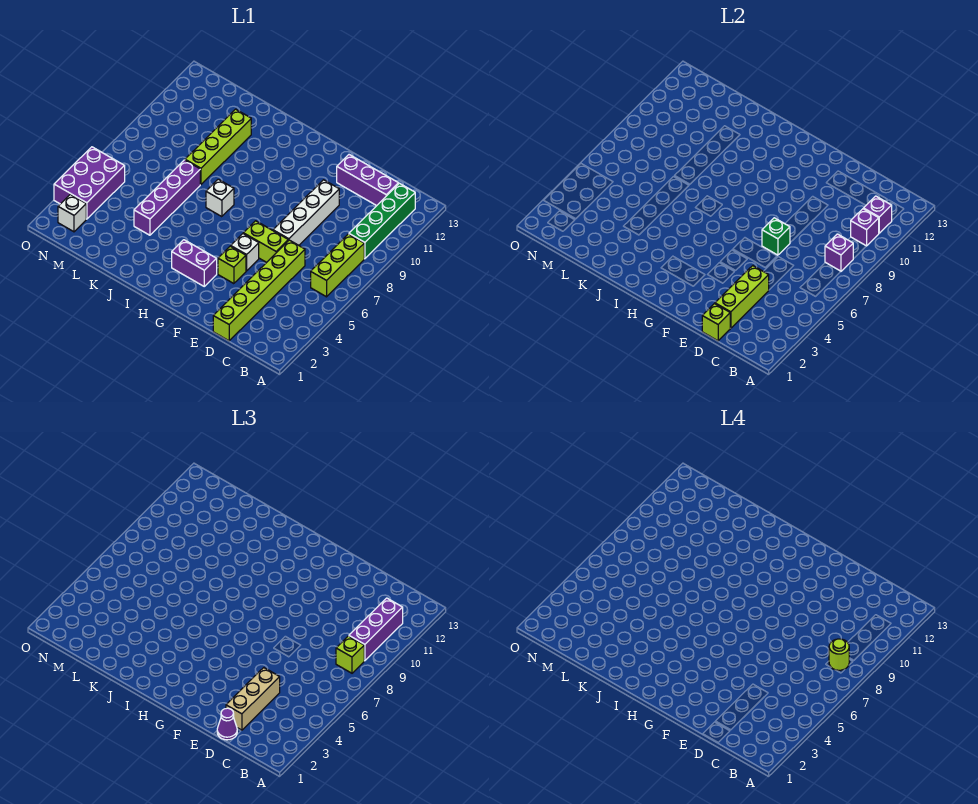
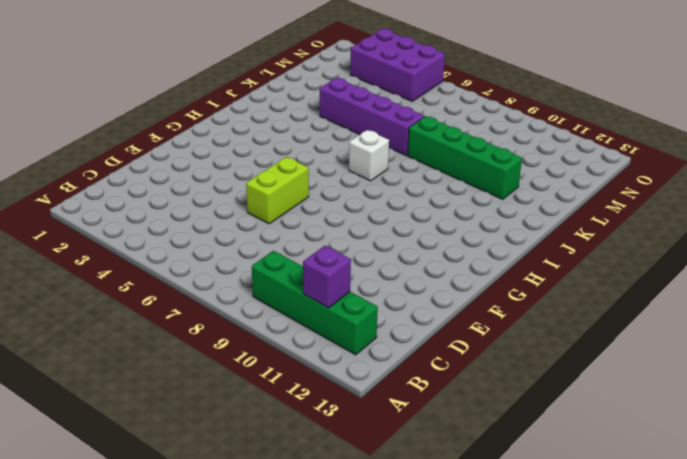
green 1x4 brick [408,116,522,199] -> lime 1x4 brick [185,109,251,185]
none -> lime 1x3 brick [311,234,364,297]
none -> purple 1x3 brick [337,155,399,206]
none -> lime 1x6 brick [213,240,305,341]

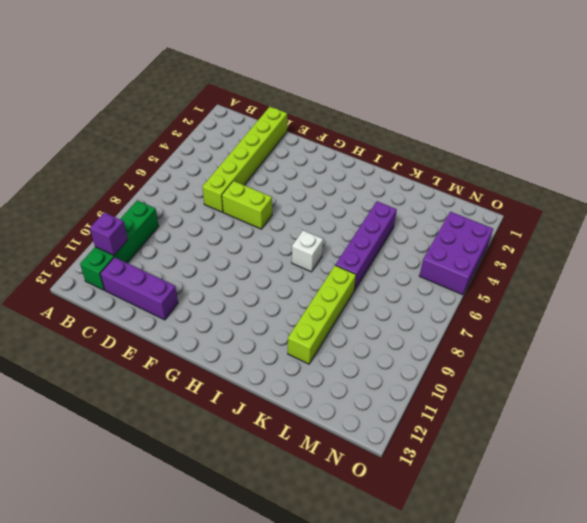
none -> lime 1x3 brick [311,234,364,297]
none -> white 1x4 brick [273,180,339,245]
none -> lime 1x1 brick [218,246,246,284]

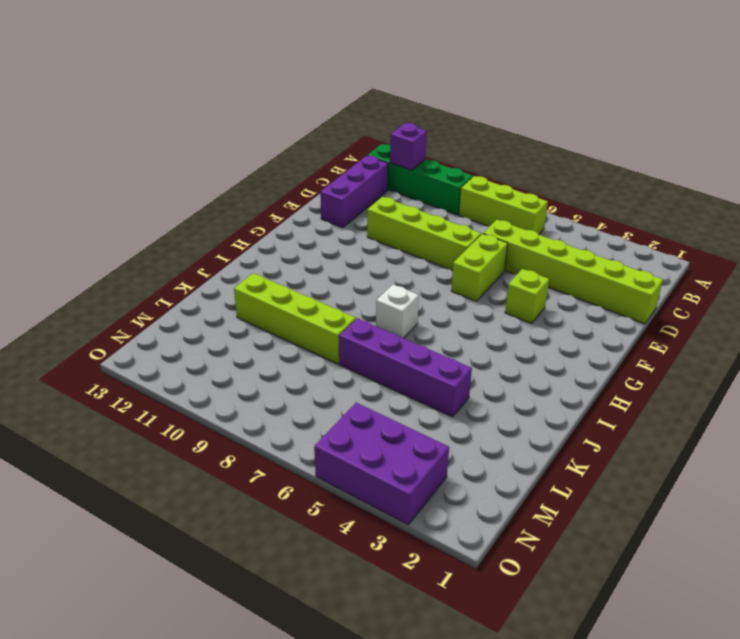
lime 1x4 brick [367,197,481,271] -> white 1x4 brick [273,180,339,245]
none -> white 1x1 brick [231,234,259,271]
none -> purple 1x2 brick [172,240,217,286]
none -> white 1x1 brick [58,194,86,232]

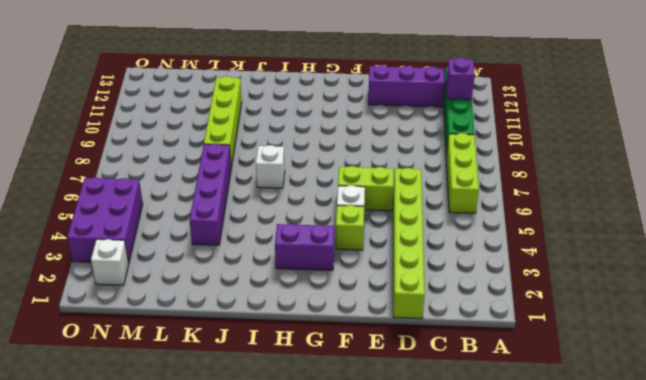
none -> white 1x4 brick [273,180,339,245]
none -> purple 1x1 brick [825,234,853,271]
none -> purple 1x1 brick [851,209,879,246]

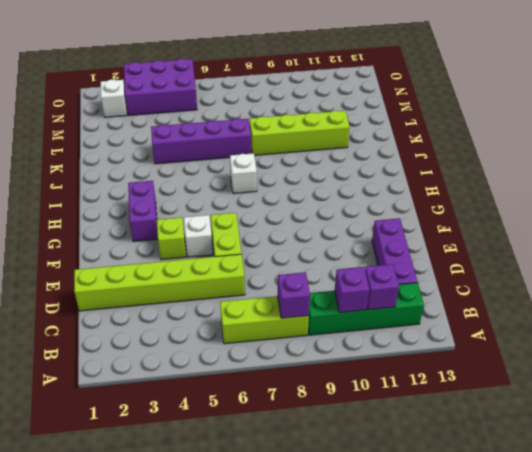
none -> white 1x4 brick [273,180,339,245]
none -> lime 1x1 brick [702,304,730,341]
none -> lime 1x3 brick [715,266,769,328]

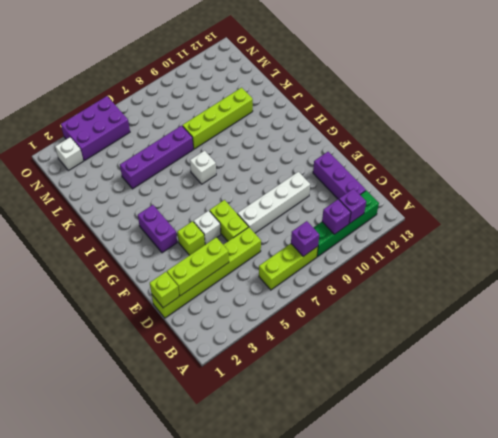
none -> green 1x1 brick [762,218,790,255]
none -> lime 1x1 brick [336,636,364,673]
none -> purple 1x3 brick [349,598,403,661]

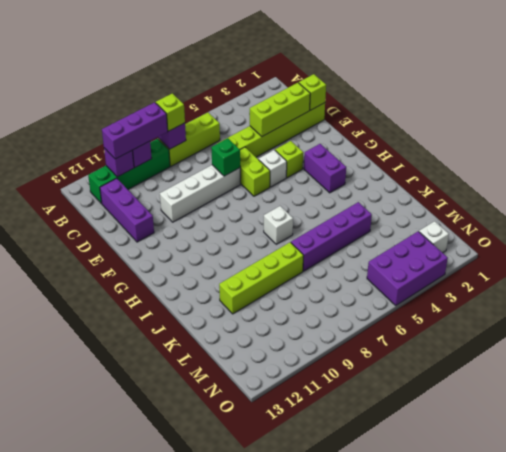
none -> purple 1x1 cone [217,708,237,740]
none -> tan 1x3 brick [226,668,280,730]
none -> lime 1x1 round brick [829,639,849,670]

